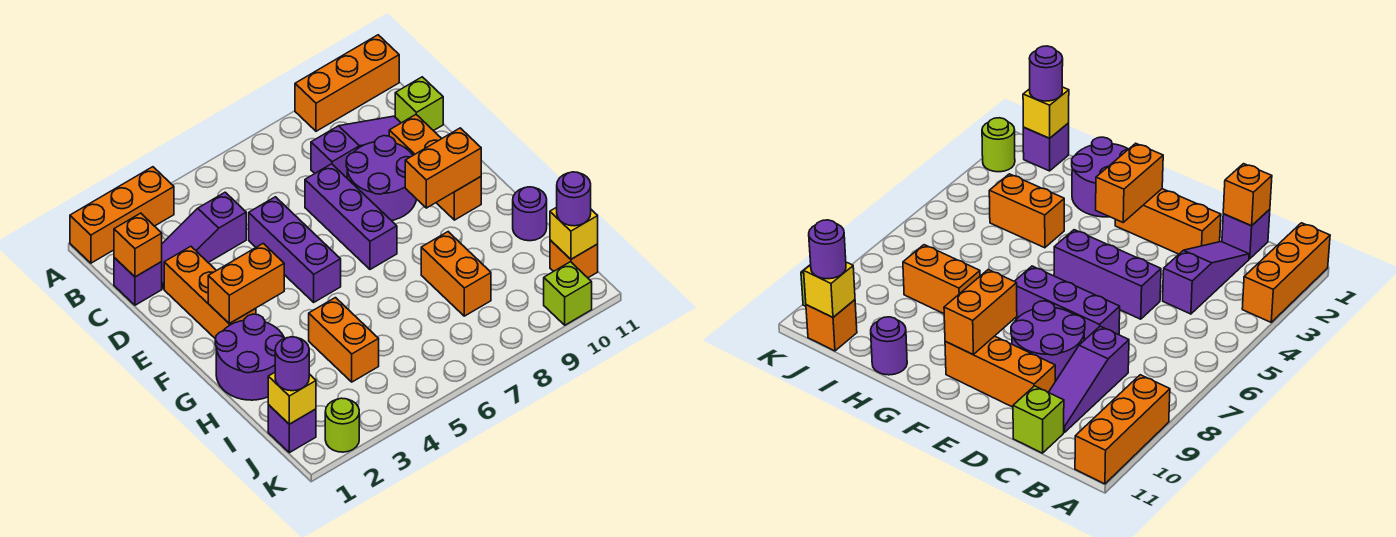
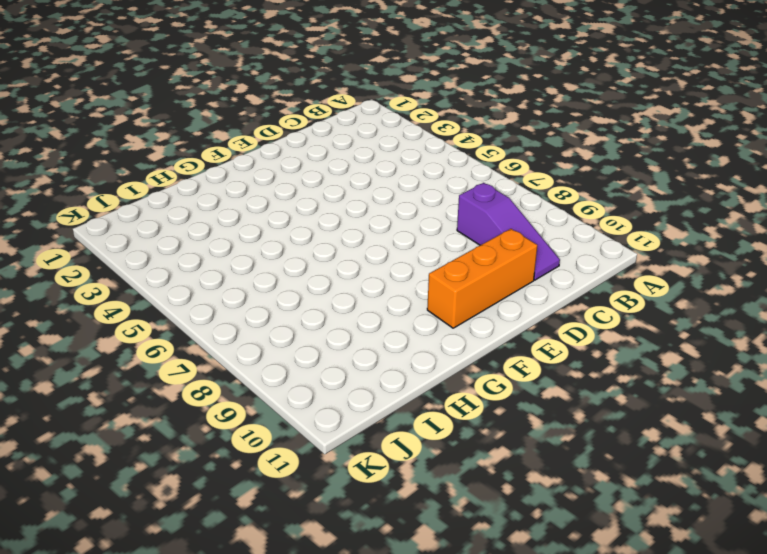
none -> orange 1x3 brick [70,167,174,263]
none -> orange 1x3 brick [295,35,399,131]
none -> purple 1x1 brick [114,258,162,305]

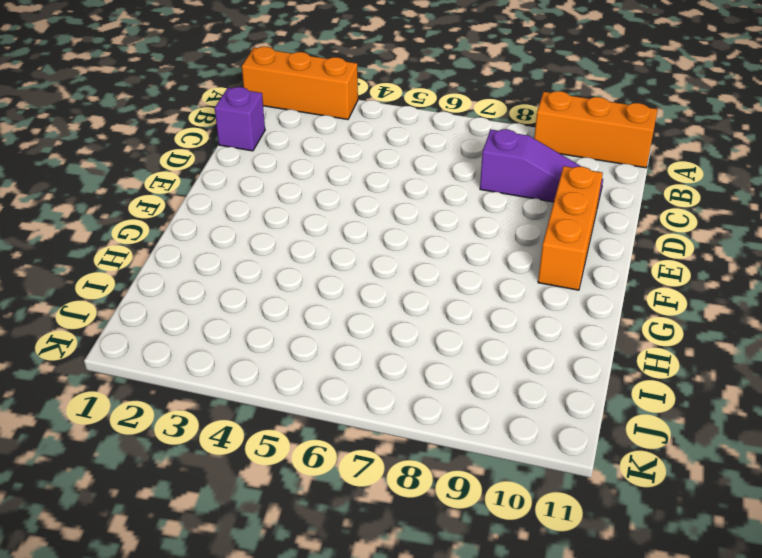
none -> purple 1x3 slope [162,192,246,289]
none -> lime 1x1 brick [395,77,443,131]
none -> orange 1x3 brick [164,246,256,339]

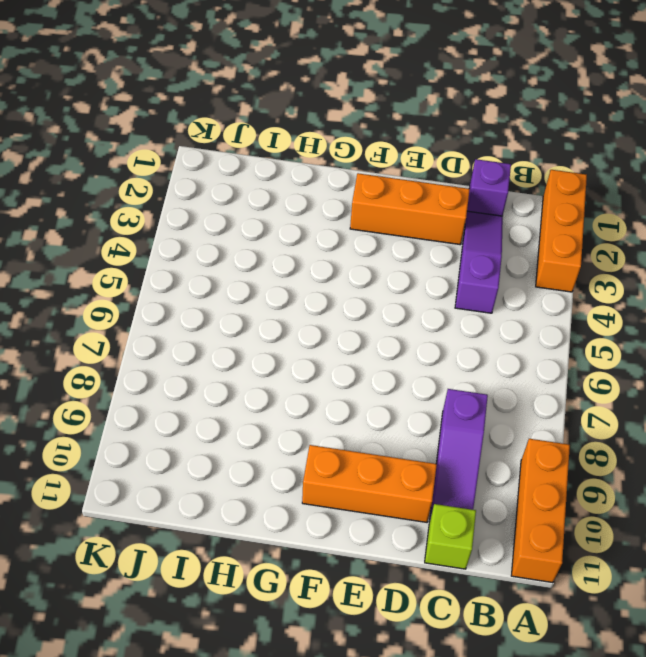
none -> purple 1x3 brick [249,197,341,302]
none -> purple 1x3 brick [305,164,397,269]
none -> purple 2x2 round brick [346,136,417,221]

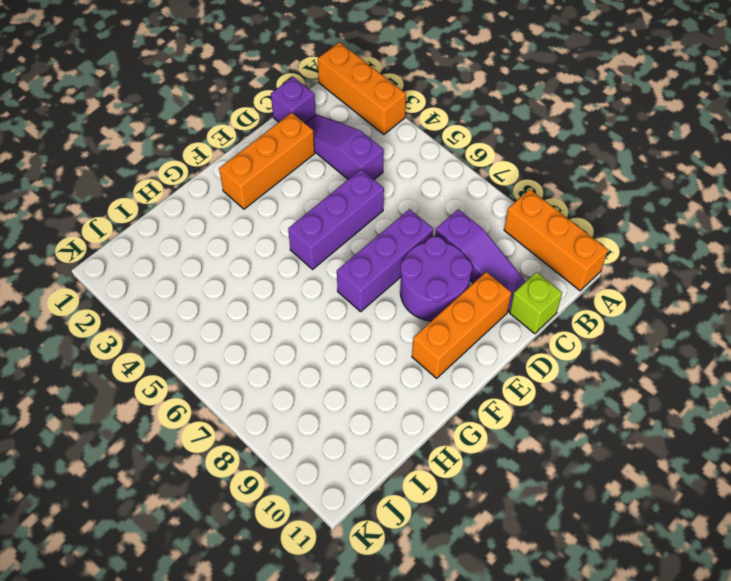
none -> purple 2x2 round brick [215,314,285,400]
none -> orange 1x2 brick [309,298,379,382]
none -> orange 1x2 brick [421,232,491,316]

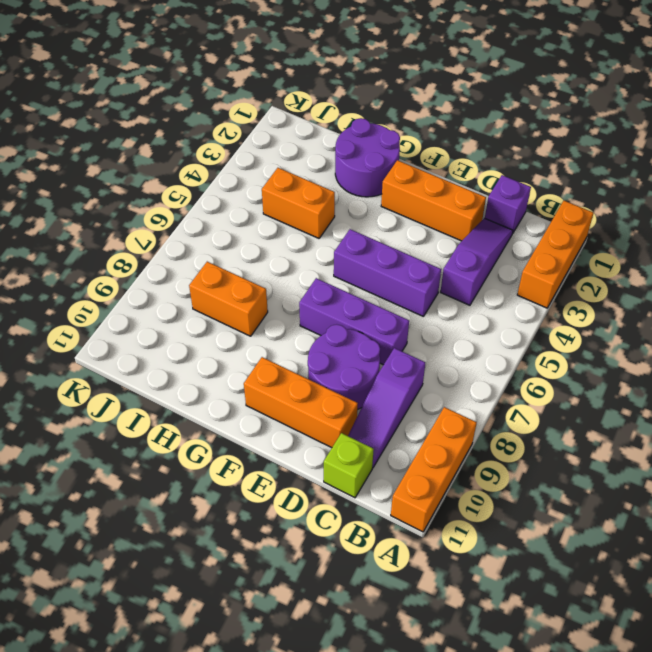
none -> purple 1x1 round brick [513,187,547,241]
none -> purple 1x1 brick [268,405,316,453]
none -> orange 1x1 brick [550,240,598,278]

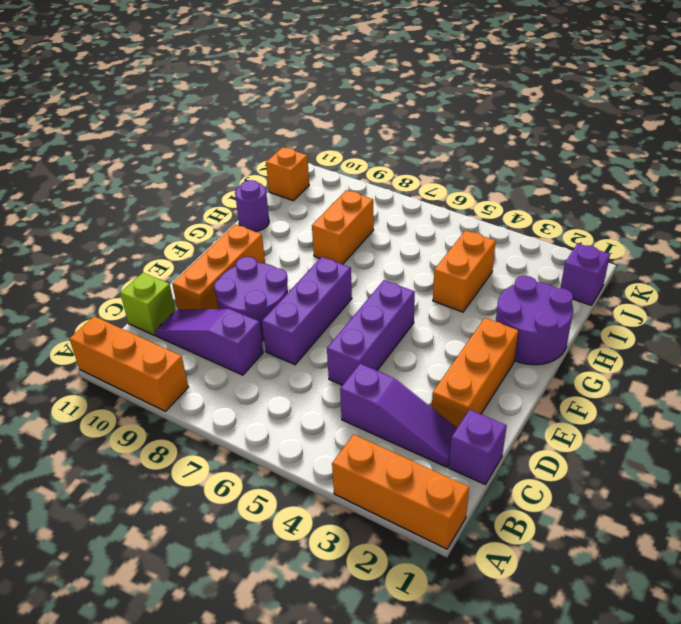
none -> lime 1x1 round brick [325,398,359,452]
none -> lime 1x1 brick [544,262,592,325]
none -> orange 1x1 brick [114,213,162,277]

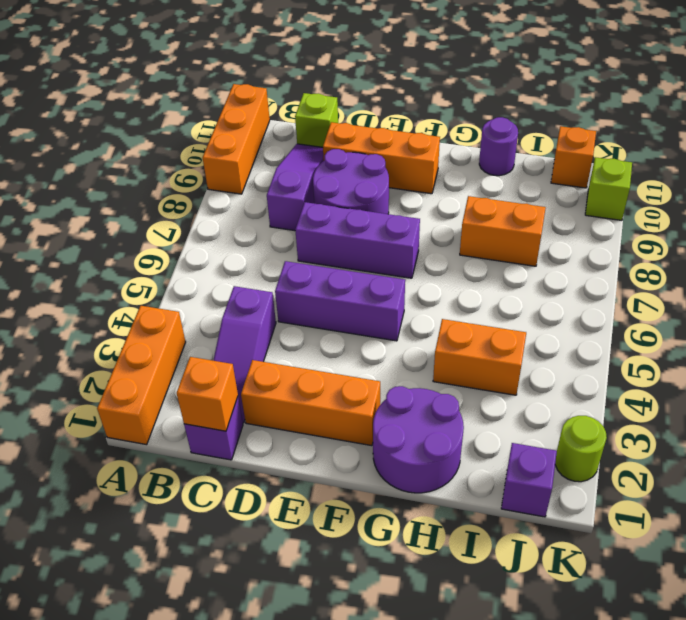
none -> orange 1x2 brick [208,244,284,324]
none -> orange 1x2 brick [405,128,481,208]
none -> yellow 1x1 brick [268,373,316,424]

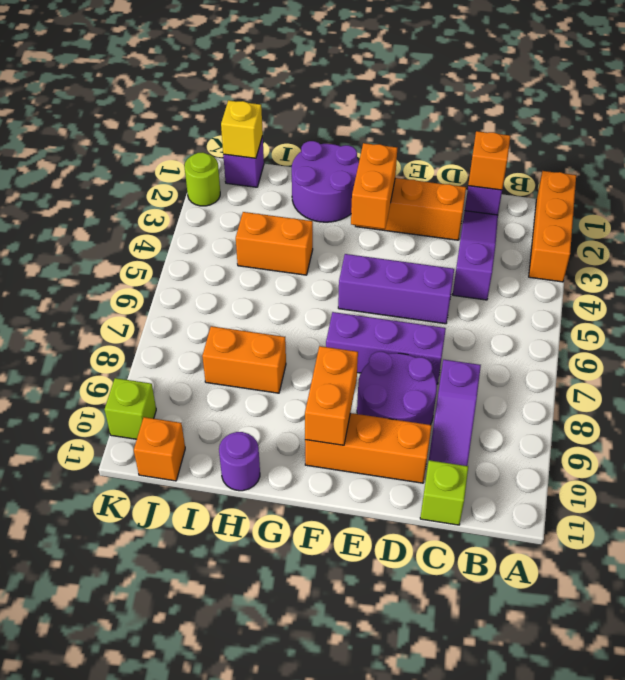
none -> orange 1x3 brick [295,35,399,131]
none -> yellow 1x1 brick [550,207,598,259]
none -> purple 1x1 round brick [275,337,309,391]

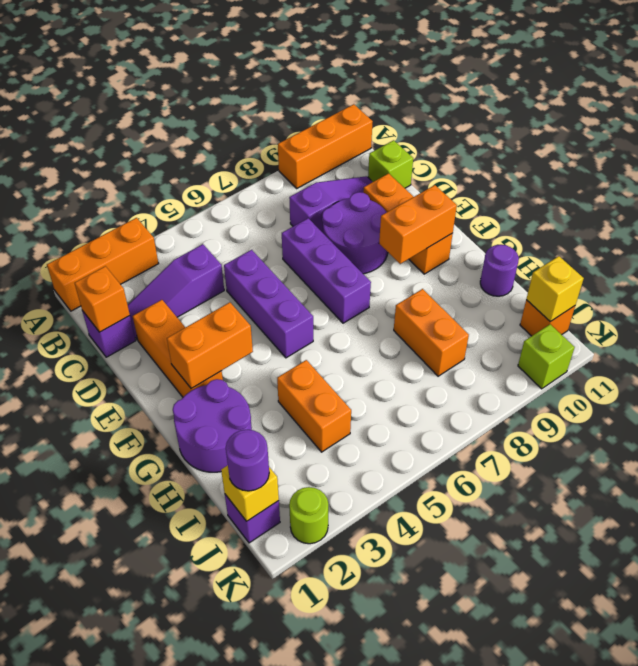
none -> purple 1x1 round brick [557,172,591,226]

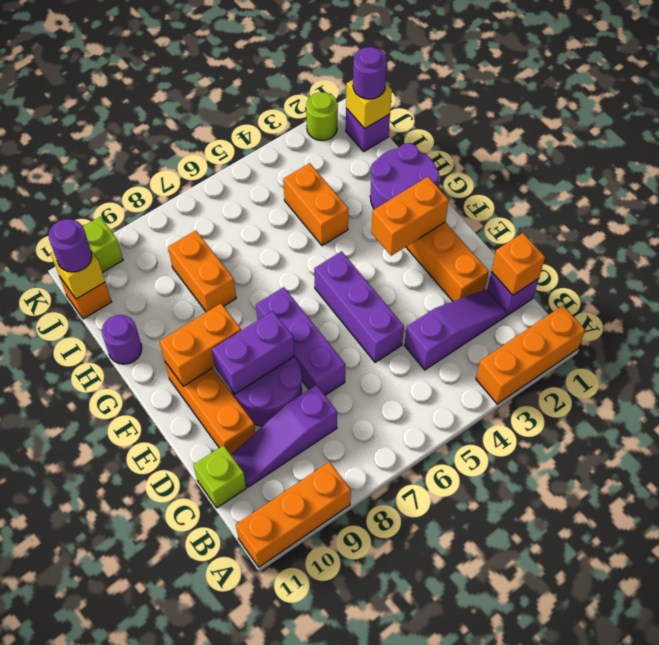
purple 1x2 brick [212,311,294,394] -> none

